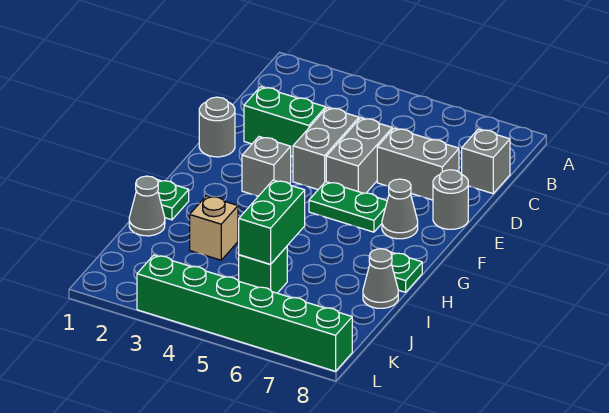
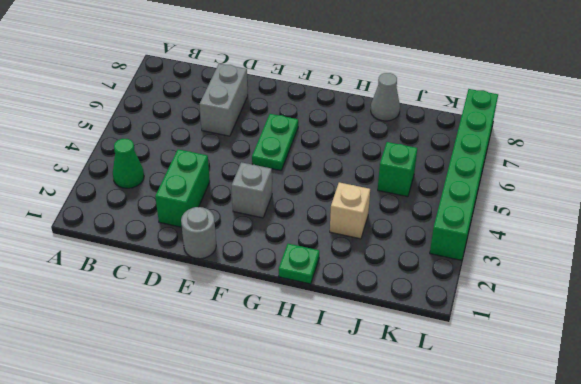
green 1x1 cone [113,139,144,188] -> none
none -> grey 1x1 brick [462,129,510,194]
none -> grey 1x2 brick [293,107,359,190]
none -> grey 1x2 brick [326,118,392,193]

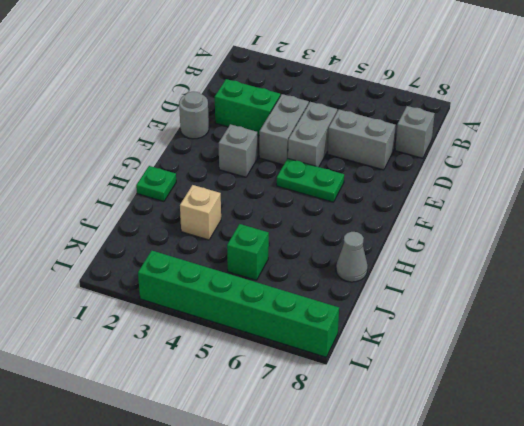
none -> grey 1x1 round brick [433,170,468,229]
none -> grey 1x1 cone [382,179,418,239]
none -> green 1x1 plate [391,252,422,292]

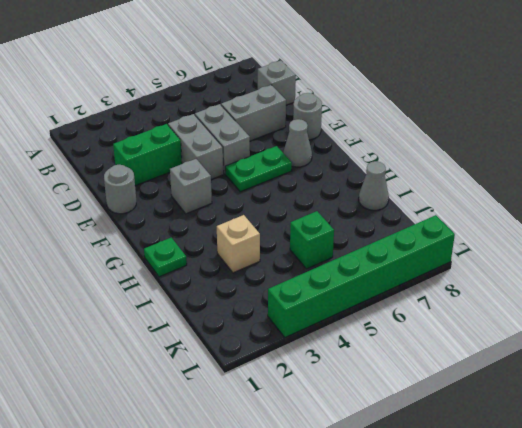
none -> green 1x1 plate [391,252,422,292]
none -> grey 1x1 cone [129,176,165,236]
none -> green 1x2 brick [239,180,305,264]

